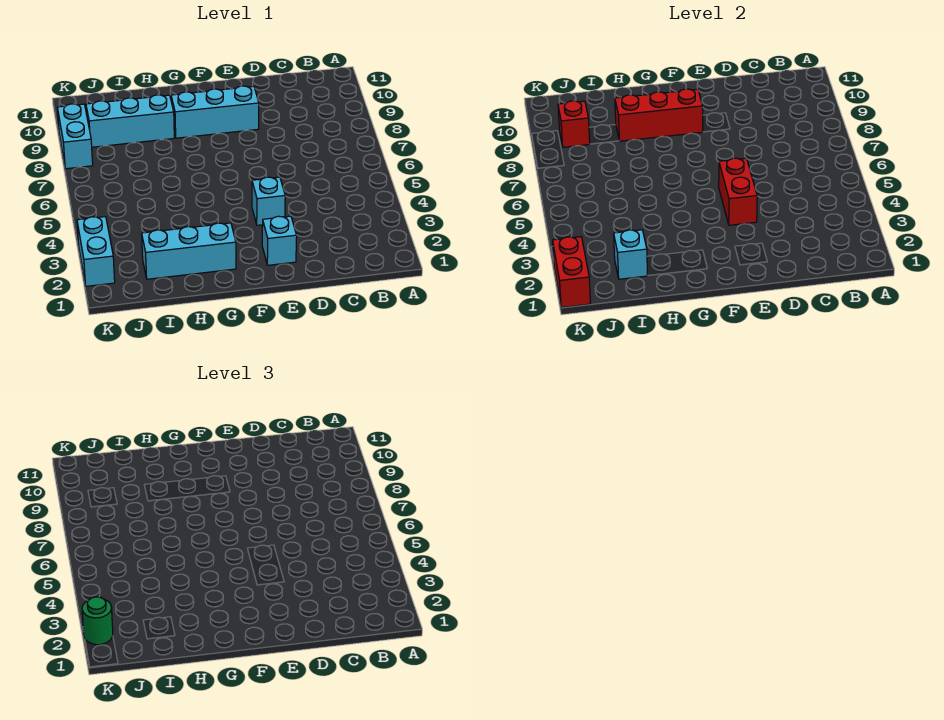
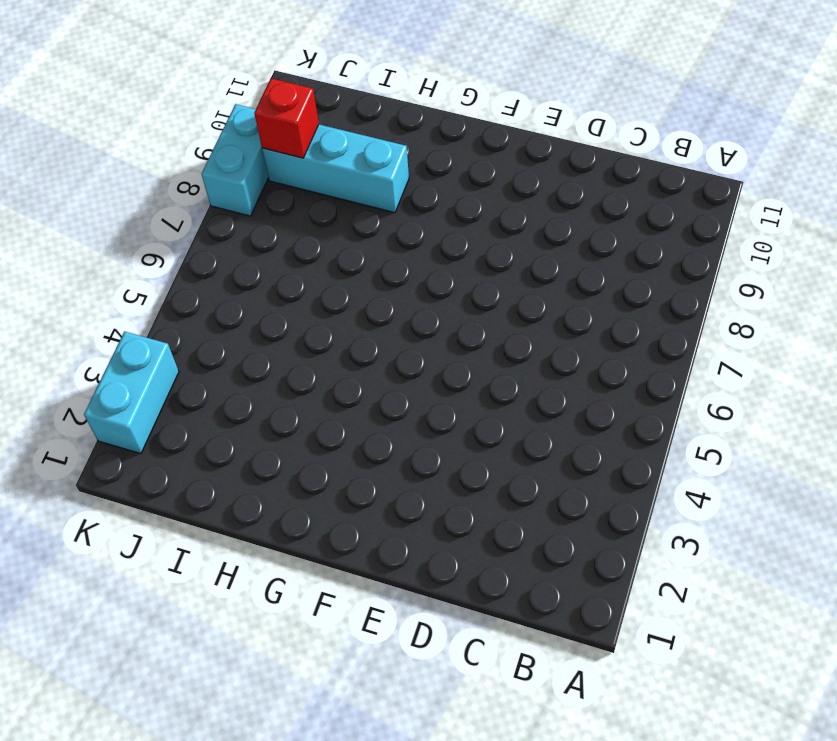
none -> cyan 1x1 brick [262,216,297,265]
none -> cyan 1x1 brick [252,177,285,225]
none -> cyan 1x3 brick [171,86,259,138]

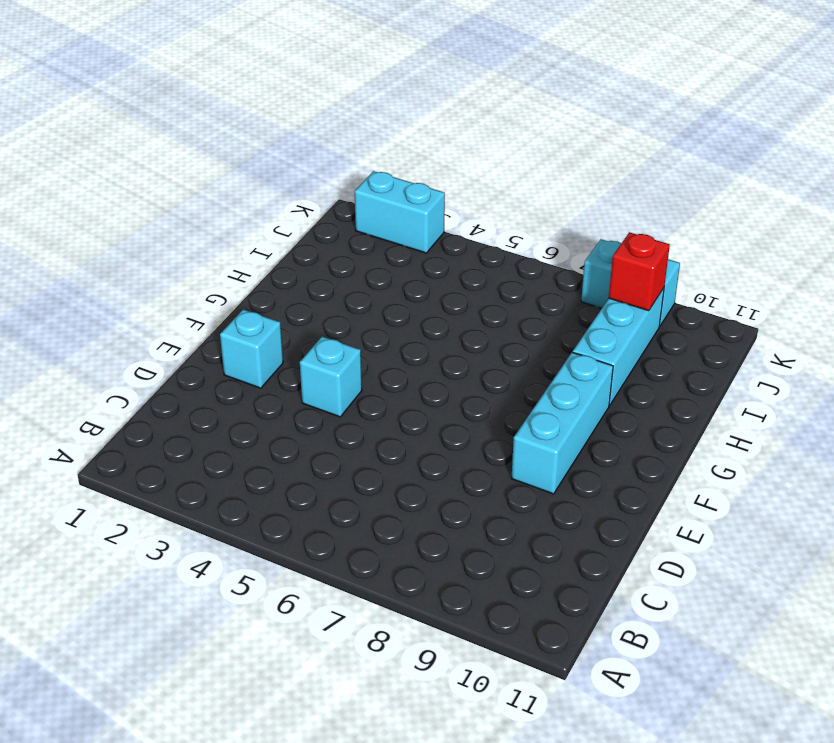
none -> cyan 1x3 brick [142,223,236,279]
none -> red 1x2 brick [719,158,757,225]
none -> red 1x3 brick [615,89,703,141]

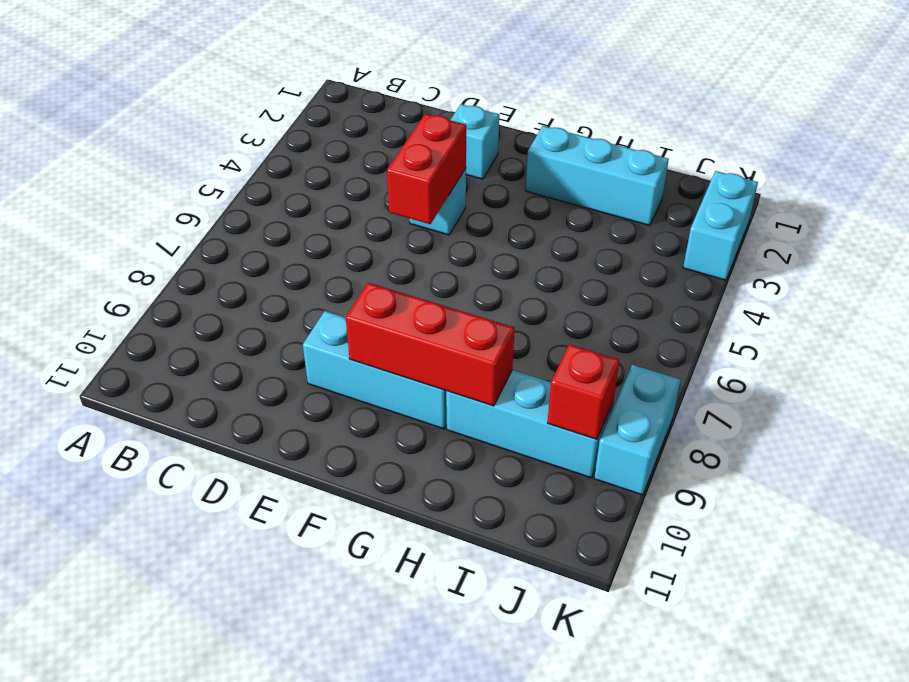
none -> cyan 1x1 brick [614,230,648,279]
none -> red 1x2 brick [553,237,591,307]
none -> green 1x1 round brick [82,597,113,645]

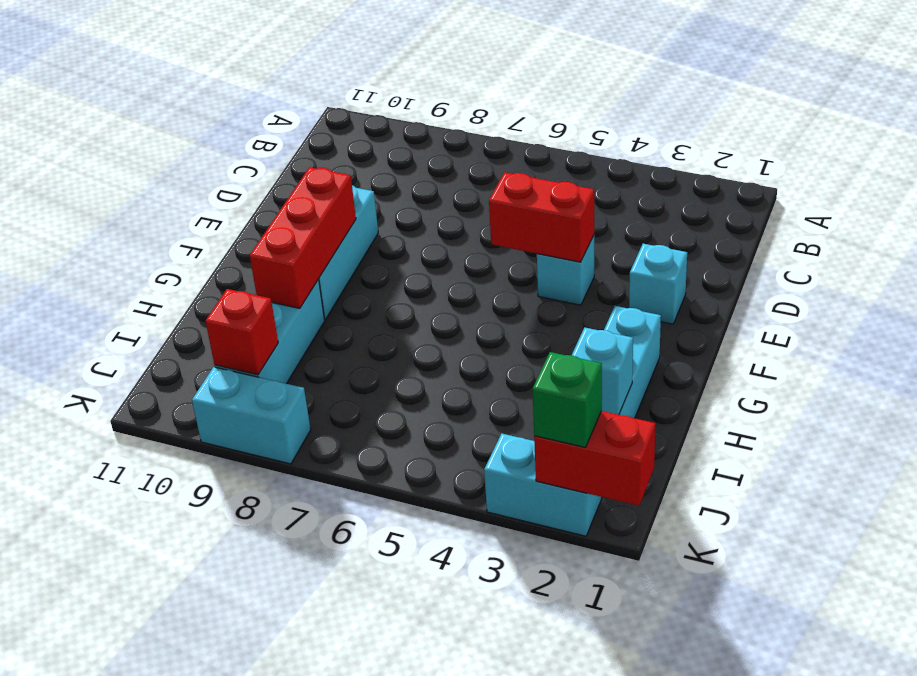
green 1x1 brick [533,352,602,447] -> green 1x1 round brick [82,597,113,645]

